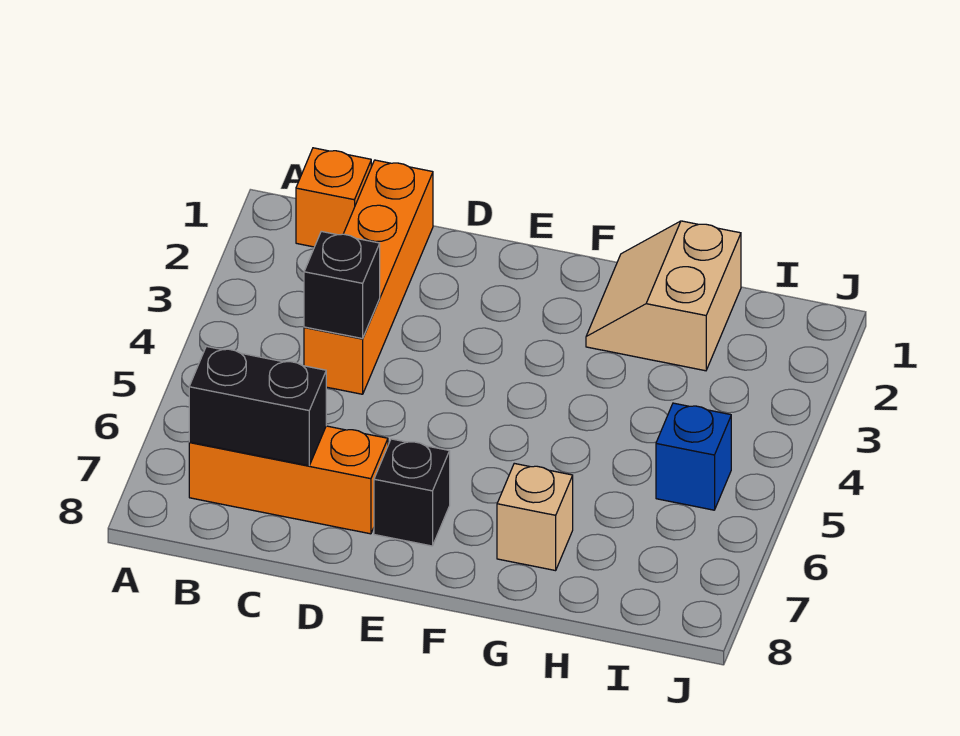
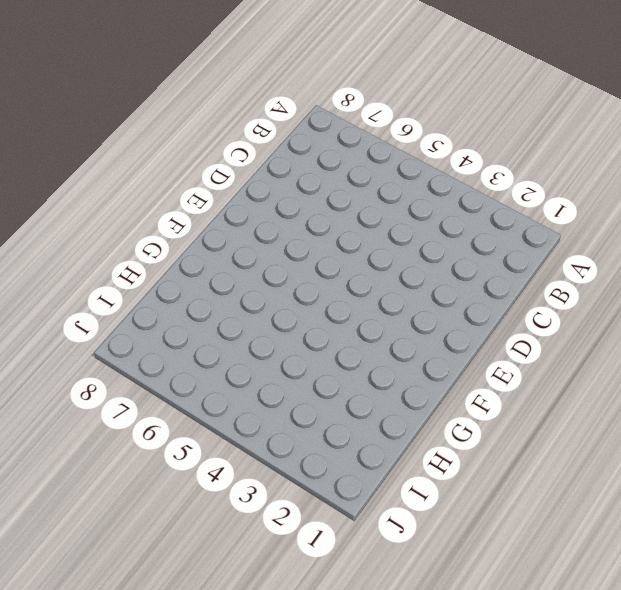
none -> orange 1x1 brick [296,148,371,247]
none -> orange 1x3 brick [189,426,388,534]

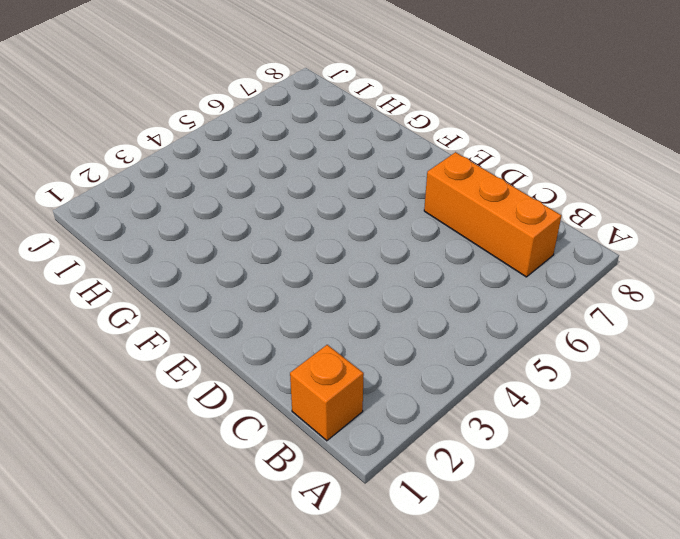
none -> orange 1x4 brick [304,160,433,394]
none -> black 1x1 brick [374,439,450,546]

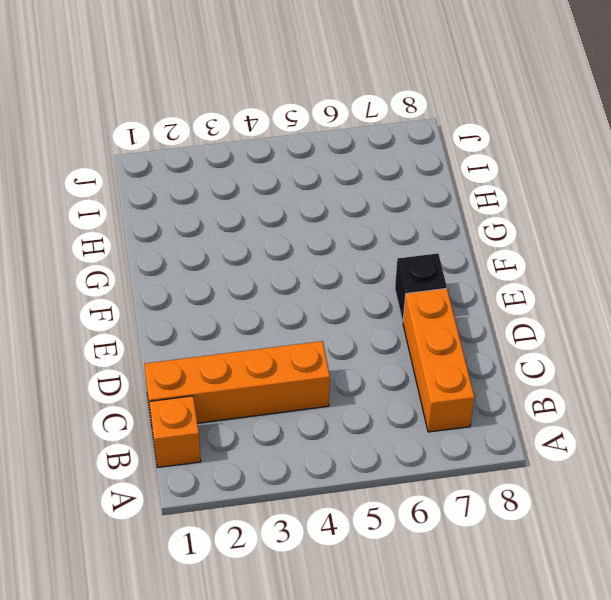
none -> tan 2x2 slope [586,221,741,371]
none -> tan 1x1 brick [497,463,573,571]

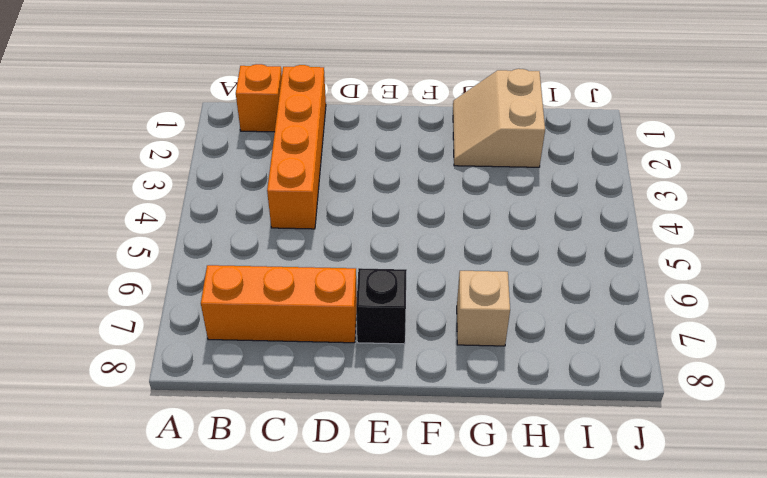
none -> blue 1x1 brick [656,403,731,510]
none -> black 1x2 brick [189,346,326,466]

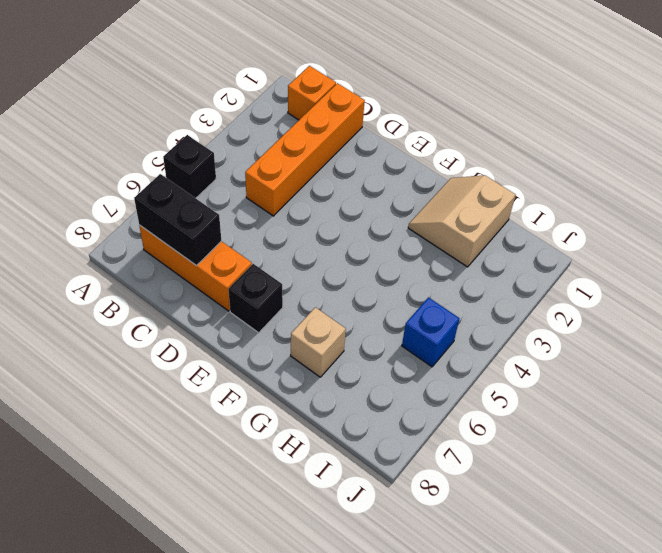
black 1x1 brick [163,135,216,198] -> black 1x1 brick moved to [304,231,380,339]

